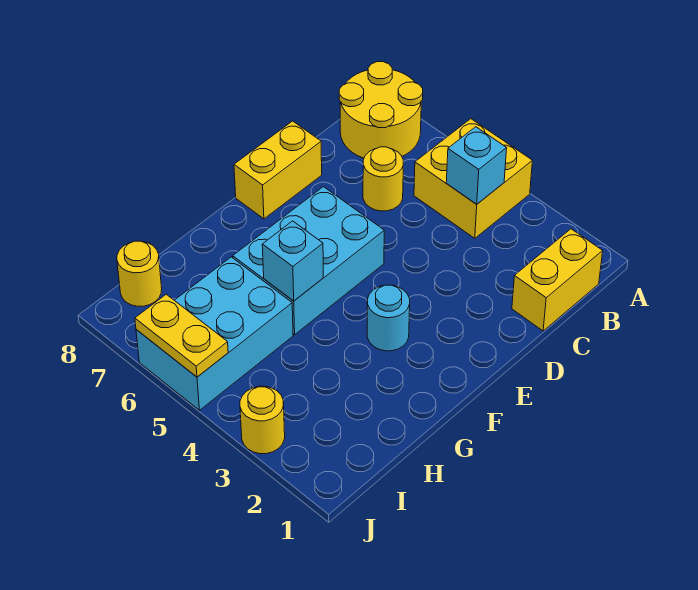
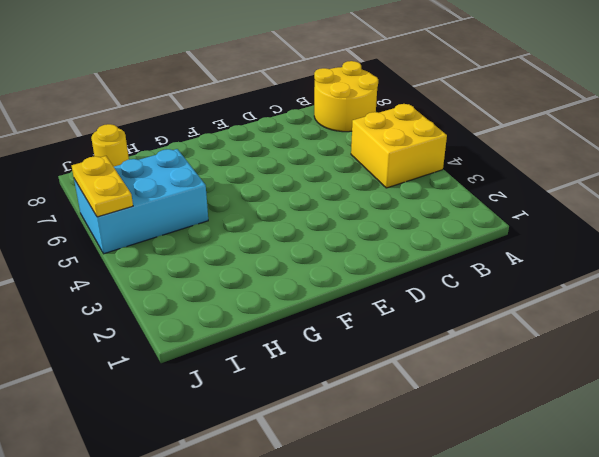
none -> yellow 1x2 brick [512,229,603,331]
none -> yellow 1x1 round brick [363,147,404,211]
none -> yellow 1x2 brick [234,121,322,219]

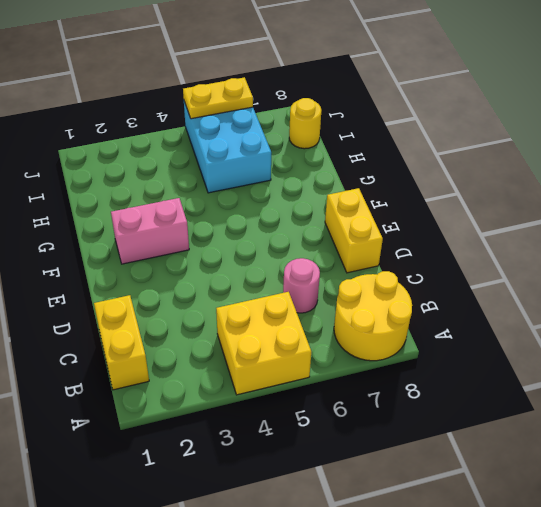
pink 1x1 round brick [283,258,320,313] -> yellow 1x1 round brick [363,147,404,211]
pink 1x2 brick [111,198,189,264] -> cyan 1x1 round brick [367,285,410,351]
none -> cyan 2x3 brick [233,187,384,335]
none -> yellow 1x1 round brick [240,386,285,454]
none -> cyan 1x1 brick [446,127,507,204]

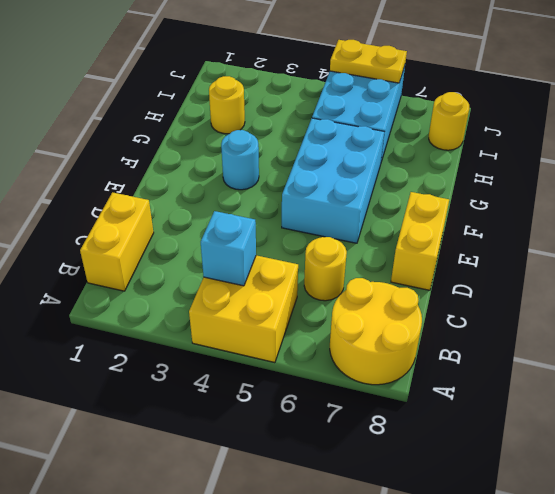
yellow 1x1 round brick [209,76,245,134] -> yellow 1x1 round brick moved to [240,386,285,454]
none -> cyan 1x1 brick [262,221,323,301]

